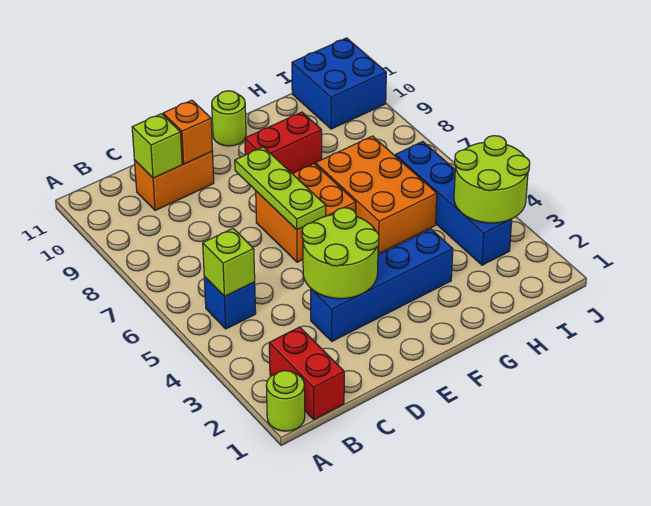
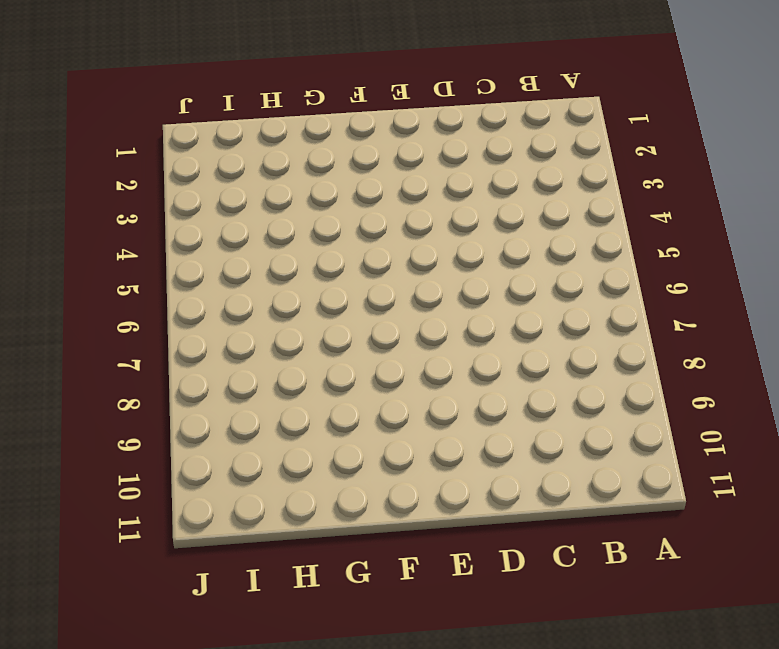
none -> lime 1x1 round brick [266,371,305,431]
none -> red 1x2 brick [269,327,344,419]
none -> blue 1x1 brick [204,276,256,329]

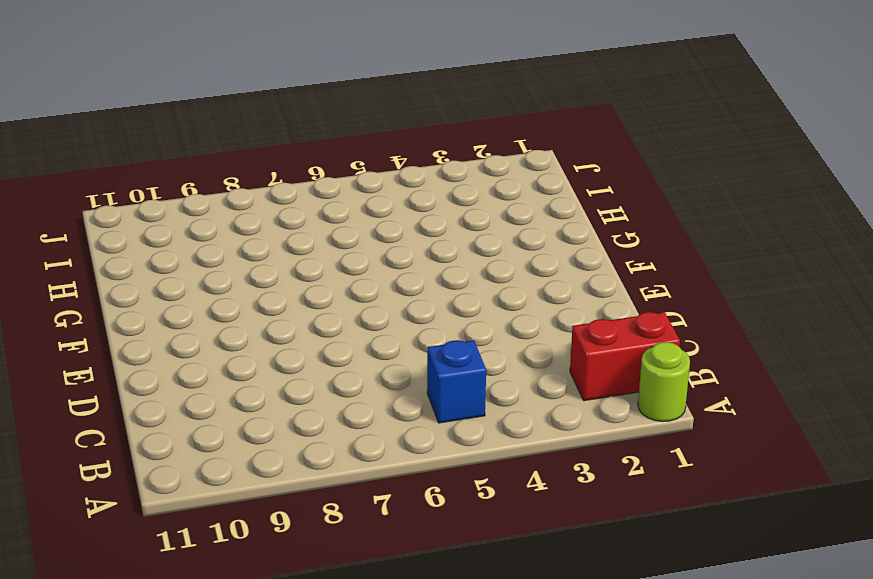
none -> orange 1x2 brick [135,152,214,211]
none -> blue 1x4 brick [311,229,453,341]
none -> orange 2x2 brick [256,164,356,262]

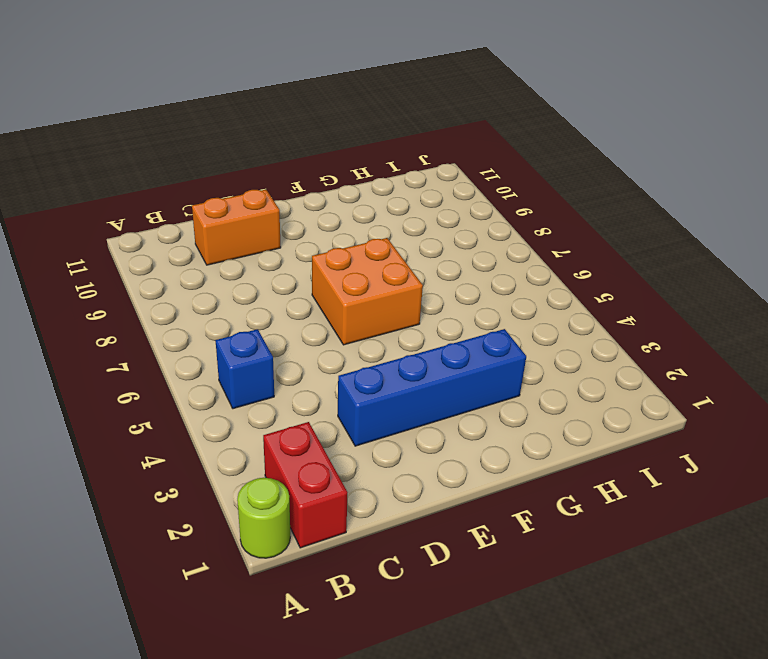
none -> red 1x2 brick [245,112,322,173]
none -> lime 1x1 round brick [212,91,246,146]
none -> orange 2x3 brick [316,136,437,253]

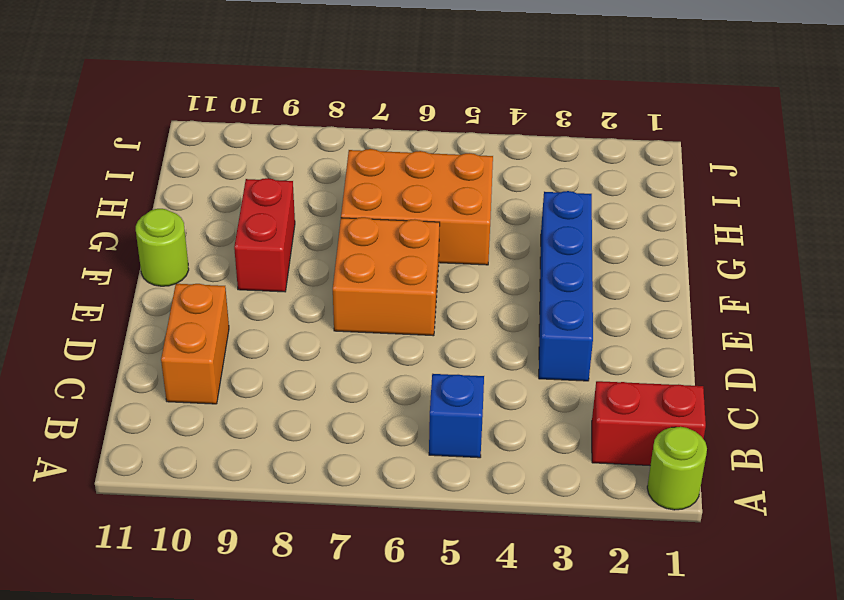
none -> blue 1x4 brick [395,142,512,265]
none -> blue 2x2 brick [292,38,386,129]
none -> lime 1x1 brick [203,229,255,296]

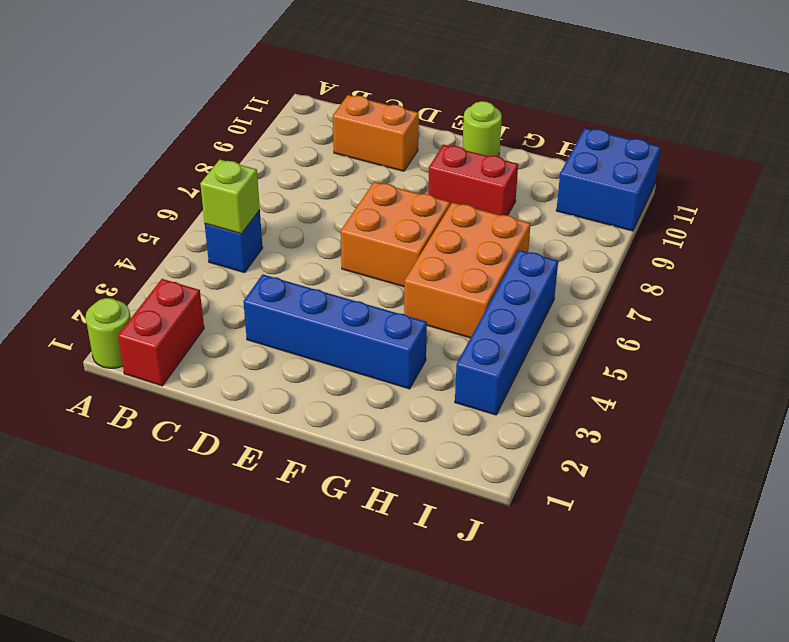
none -> lime 1x1 brick [132,114,182,178]
none -> lime 2x2 round brick [302,208,379,299]
none -> orange 1x1 brick [163,100,212,164]

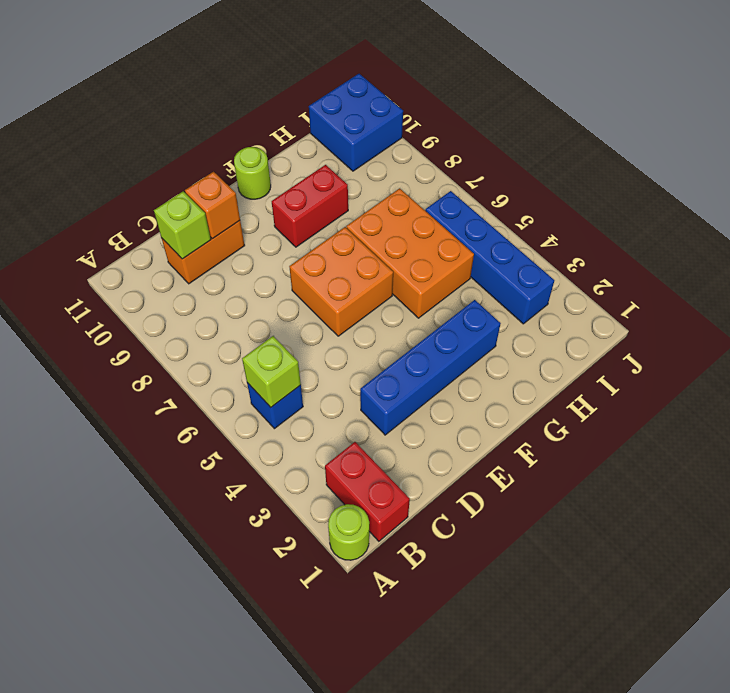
none -> lime 2x2 round brick [302,208,379,299]
none -> lime 1x3 plate [235,147,326,230]
none -> lime 2x2 round brick [454,136,530,223]

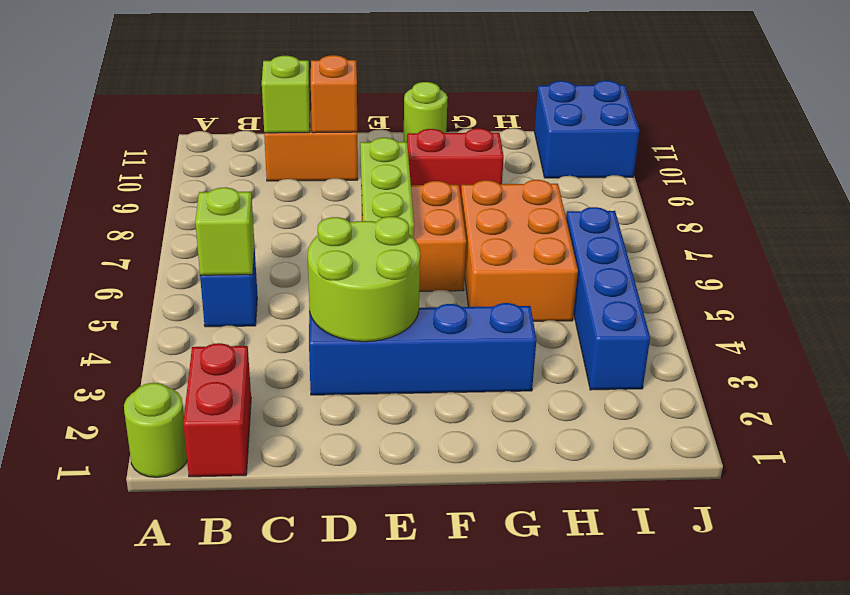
none -> lime 2x2 round brick [454,136,530,223]

